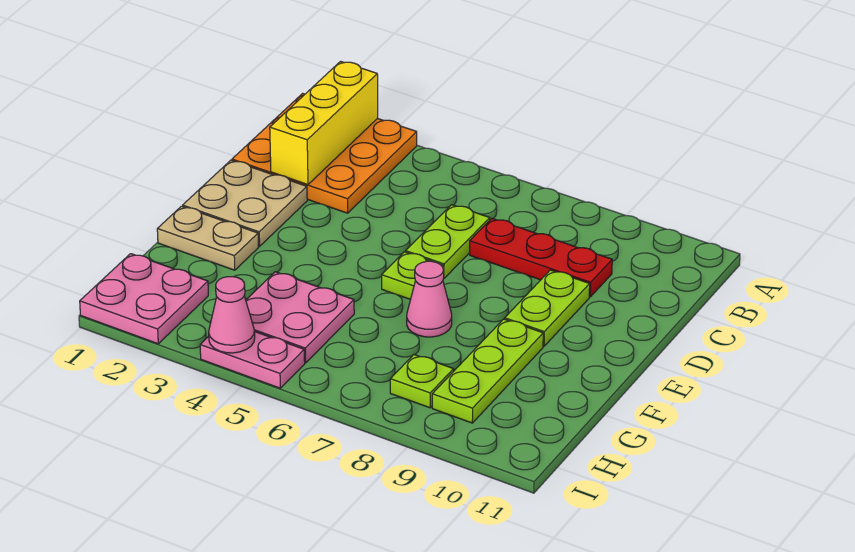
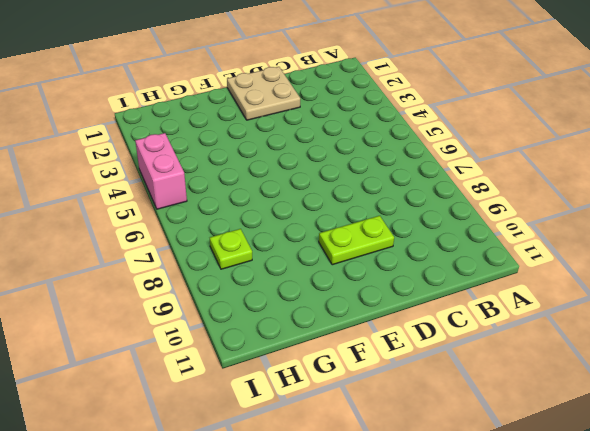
pink 1x2 brick [135,133,187,209] -> pink 1x2 plate [200,331,305,388]
none -> orange 3x3 plate [232,93,417,213]
none -> lime 1x2 plate [406,205,490,278]
none -> red 1x3 plate [470,219,612,297]

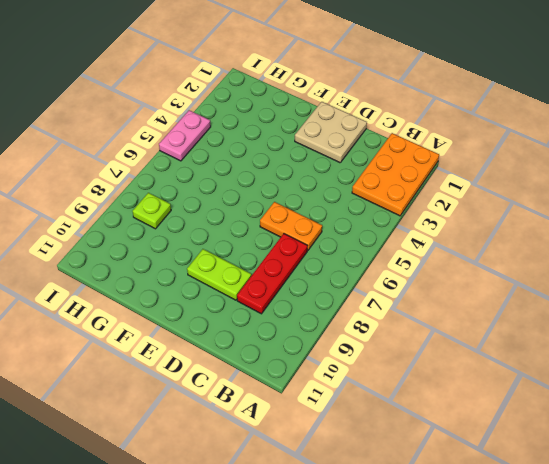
orange 2x3 plate [352,133,439,216] -> orange 3x3 plate [232,93,417,213]
orange 1x2 plate [260,202,322,251] -> lime 1x2 plate [406,205,490,278]
none -> lime 1x1 plate [382,252,443,299]
none -> tan 1x2 plate [157,206,259,270]
none -> pink 1x1 cone [407,261,452,337]

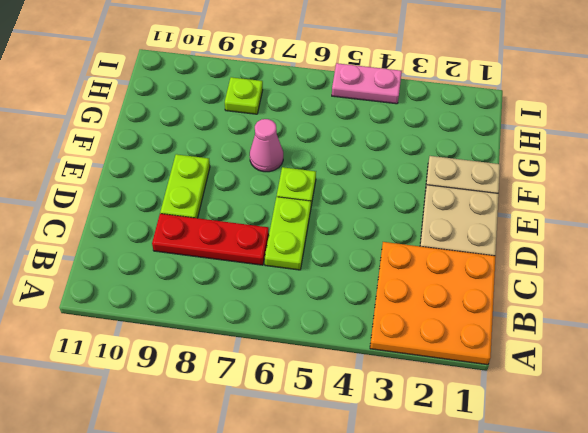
none -> lime 1x3 plate [432,319,543,423]
none -> pink 2x2 plate [246,272,354,363]
none -> pink 2x2 plate [80,254,208,344]

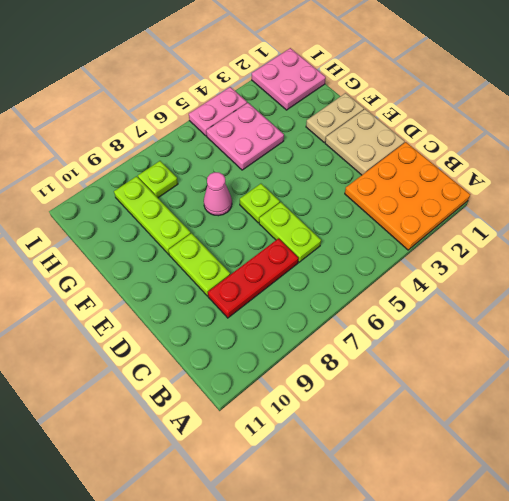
none -> yellow 1x3 brick [270,61,378,185]
none -> pink 1x1 cone [209,277,255,353]

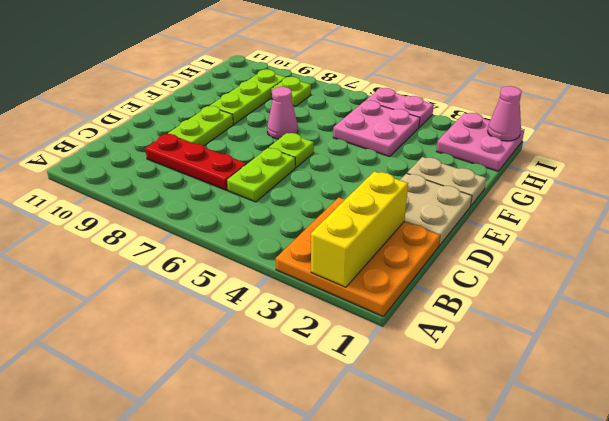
pink 1x1 cone [488,86,522,141] -> pink 1x1 cone moved to [209,277,255,353]

